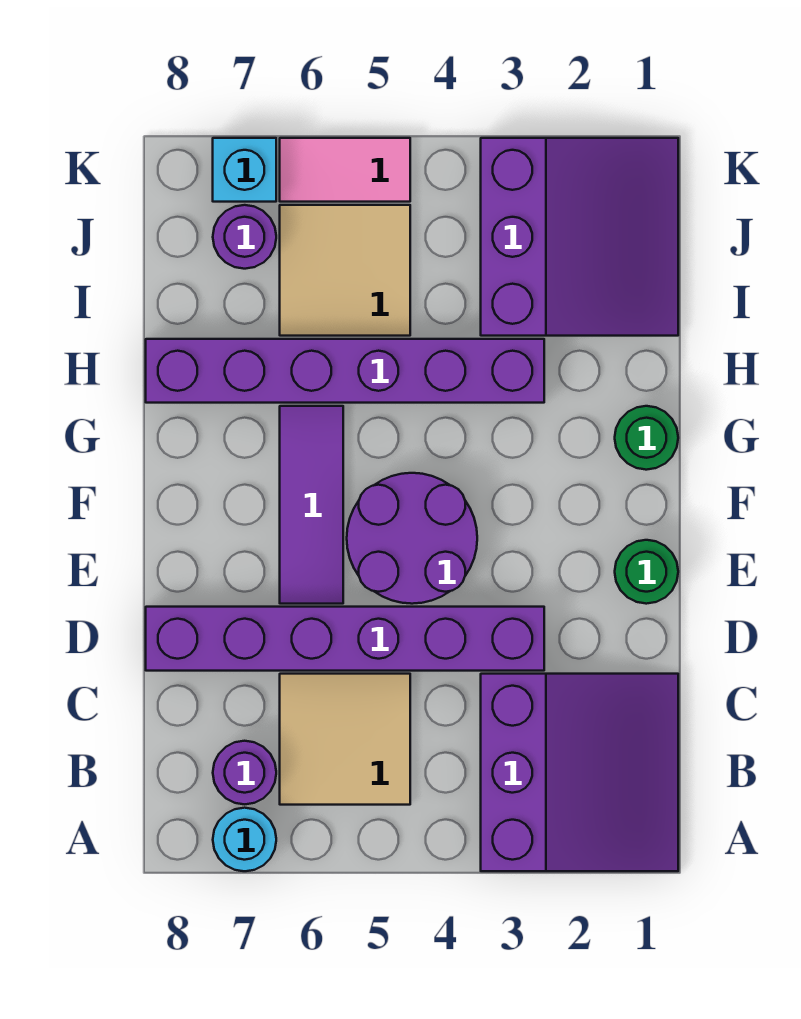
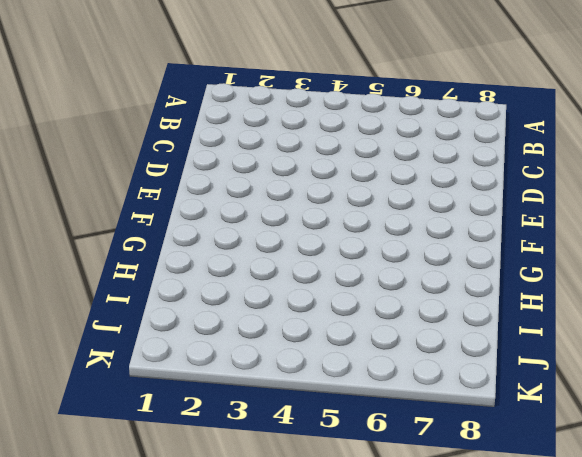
none -> purple 3x3 slope [481,674,678,871]
none -> cyan 1x1 round brick [213,808,276,871]
none -> tan 2x2 tile [280,674,410,805]

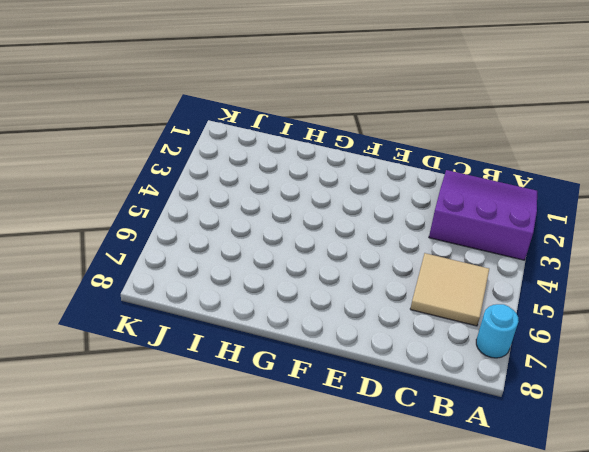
none -> purple 1x1 round brick [213,741,276,804]
none -> purple 1x6 brick [146,607,544,671]
none -> green 1x1 round brick [615,540,678,604]

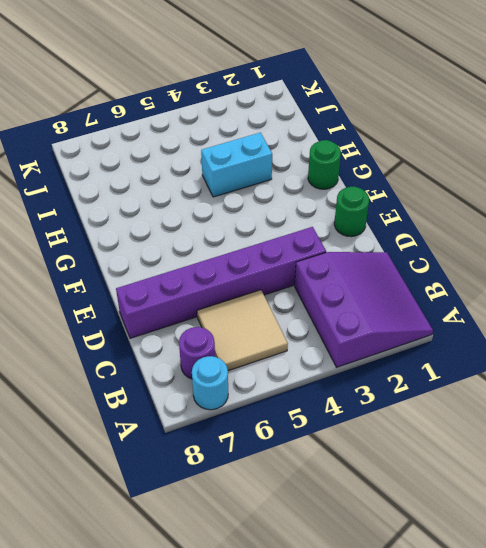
cyan 1x2 brick [201,133,272,197] -> purple 1x6 brick [146,339,544,403]
none -> purple 2x2 round brick [347,473,477,604]
none -> purple 1x3 tile [280,406,343,604]
none -> purple 3x3 slope [481,138,678,336]

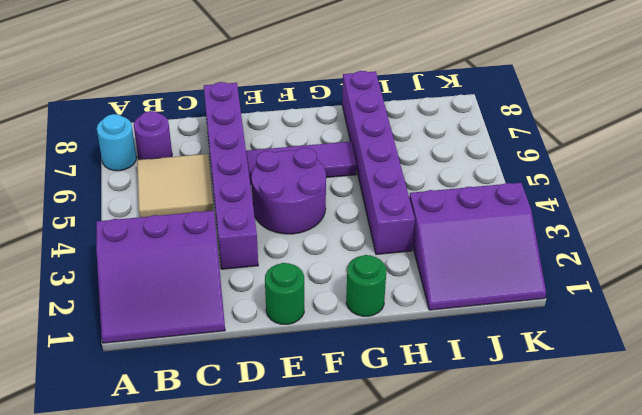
none -> tan 2x2 tile [280,205,410,336]
none -> purple 1x1 round brick [213,205,276,269]
none -> pink 1x2 tile [280,138,410,202]

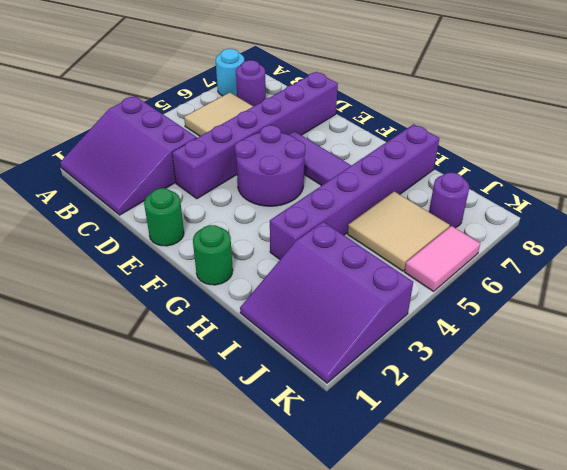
none -> cyan 1x1 brick [213,138,276,202]

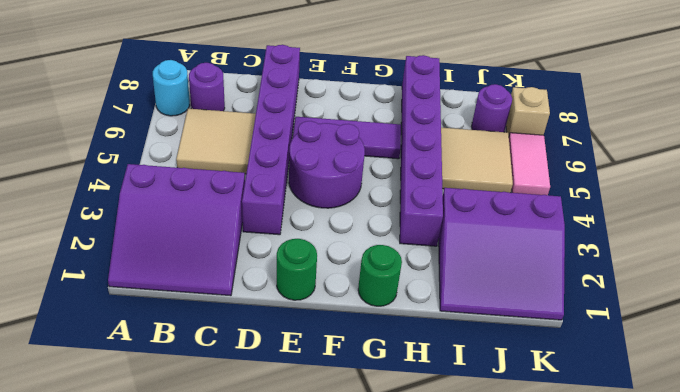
tan 1x1 brick [506,87,550,135] -> cyan 1x1 brick [213,138,276,202]

